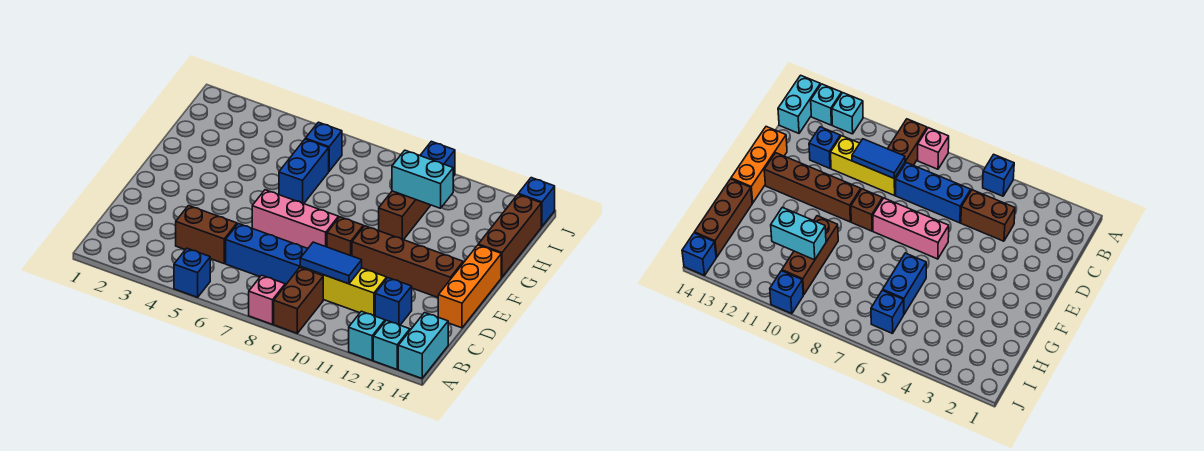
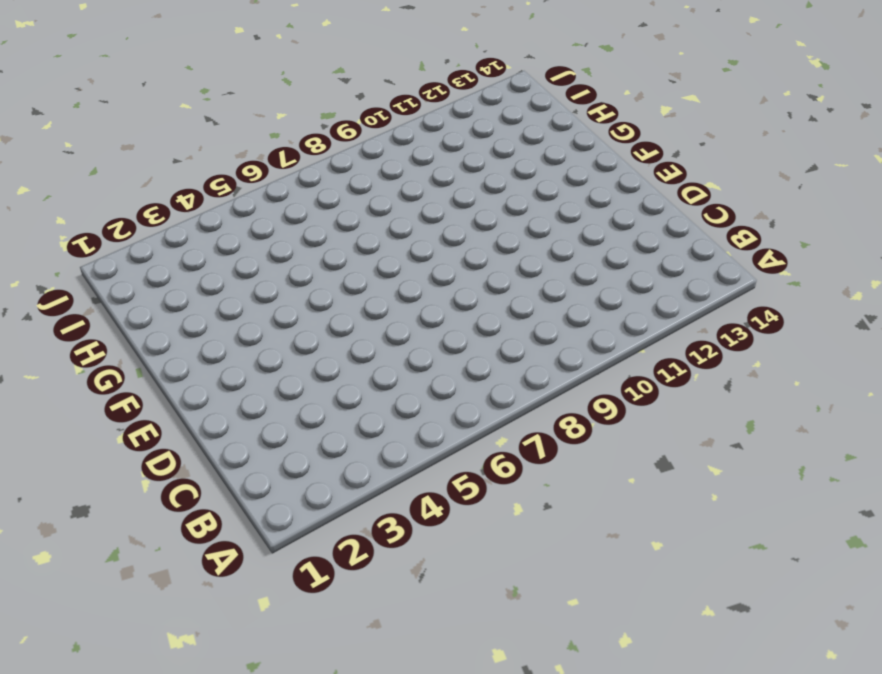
none -> blue 1x1 brick [174,248,210,297]
none -> pink 1x1 brick [249,275,285,324]
none -> brown 1x2 brick [274,268,323,333]

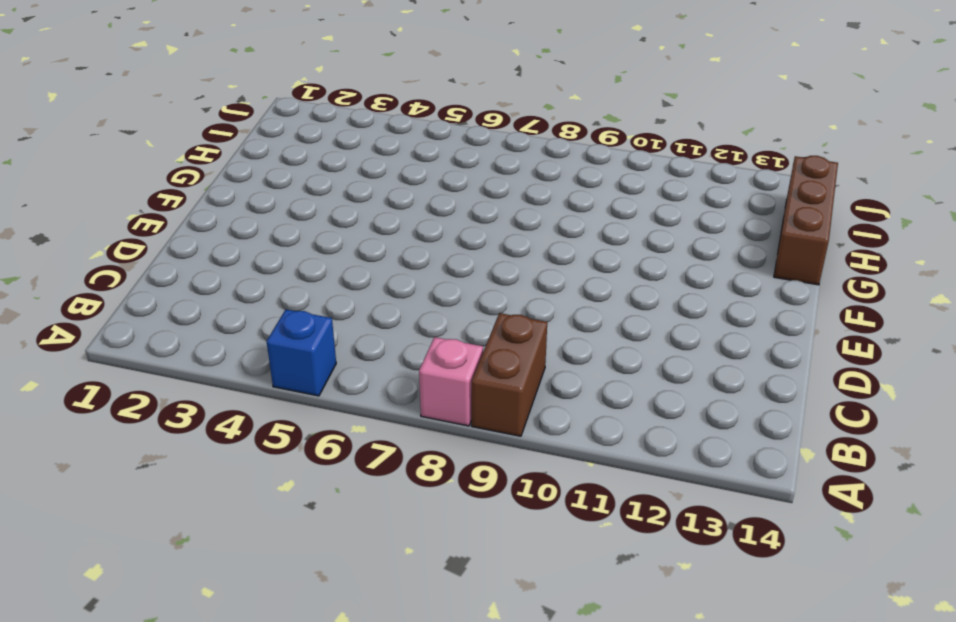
none -> cyan 1x1 brick [349,311,385,360]
none -> cyan 1x1 brick [373,320,410,369]
none -> cyan 1x2 brick [398,313,448,378]

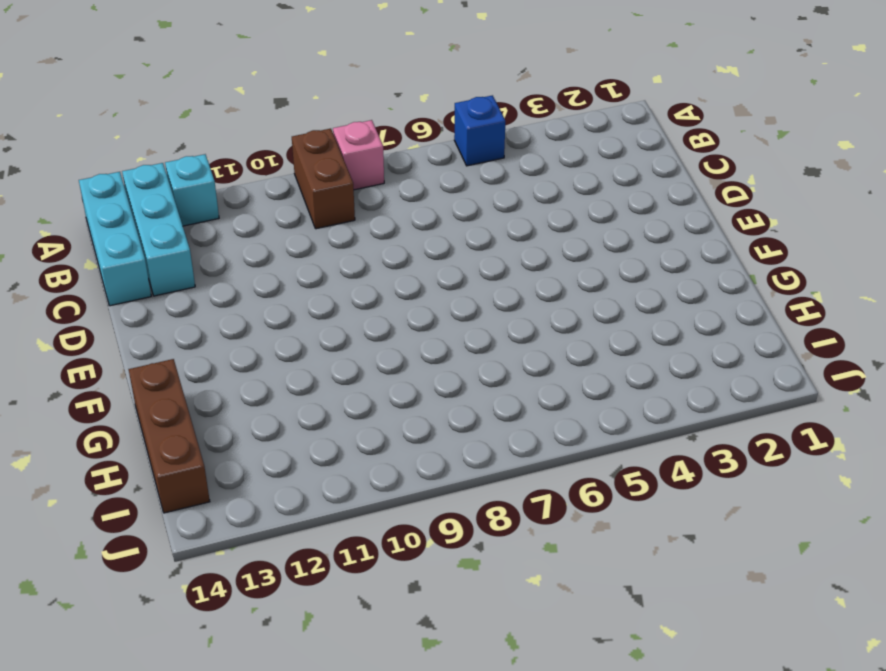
cyan 1x3 brick [122,163,195,296] -> cyan 1x1 brick [373,320,410,369]
cyan 1x3 brick [79,172,151,306] -> cyan 1x2 brick [398,313,448,378]
none -> brown 1x2 brick [176,206,237,263]
none -> blue 1x3 brick [226,224,308,285]
none -> yellow 1x3 brick [300,267,387,316]

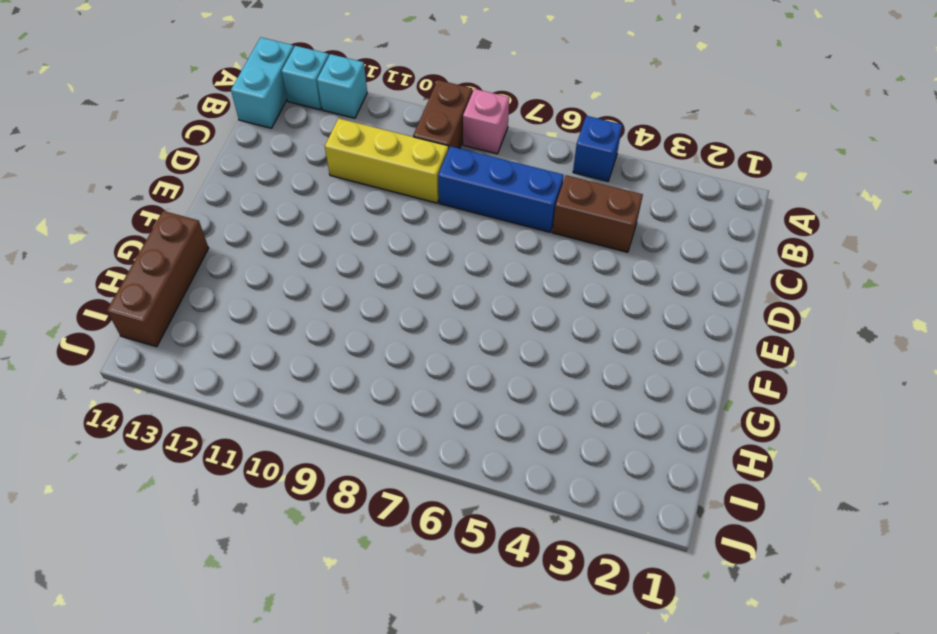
none -> blue 1x1 brick [375,278,412,325]
none -> orange 1x3 brick [438,245,501,328]
none -> pink 1x3 brick [252,190,339,248]

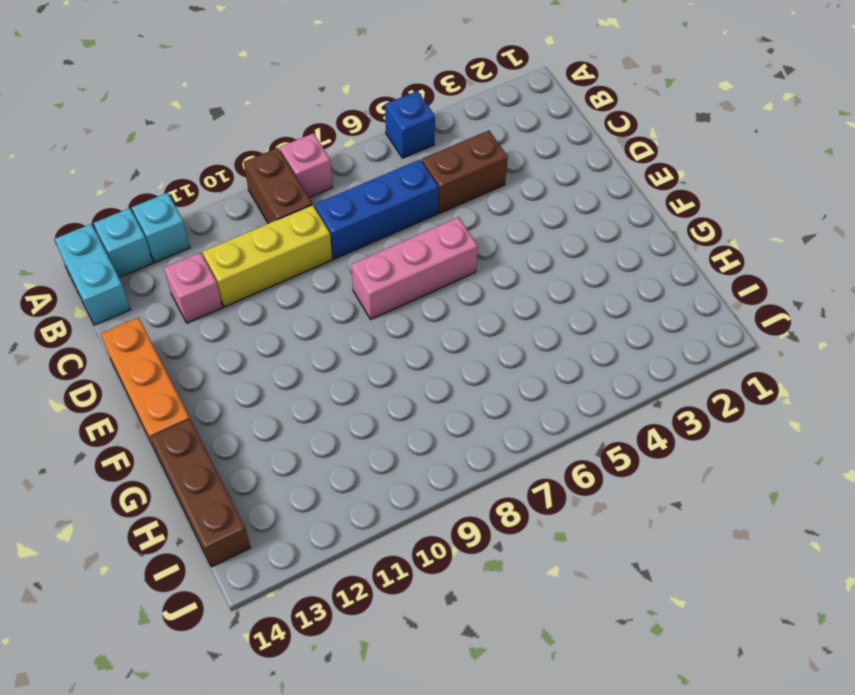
pink 1x1 brick [164,253,223,323] -> blue 1x1 brick [375,278,412,325]
none -> brown 1x1 brick [327,217,363,256]
none -> brown 1x4 brick [352,226,463,297]
none -> blue 1x2 brick [279,139,329,204]

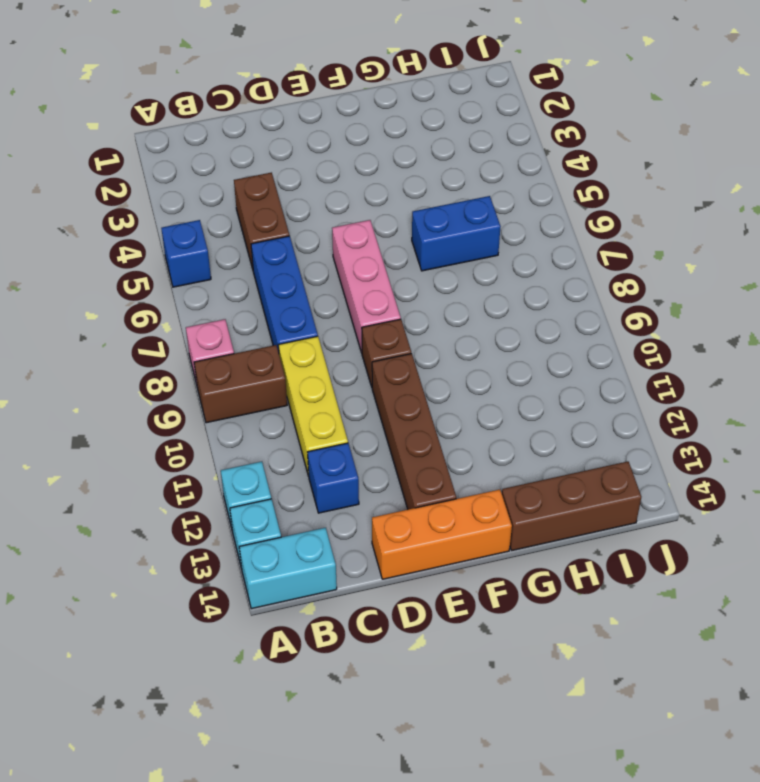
none -> brown 1x3 brick [379,191,431,240]
none -> blue 1x1 brick [305,122,342,171]
none -> blue 1x1 brick [420,141,455,176]

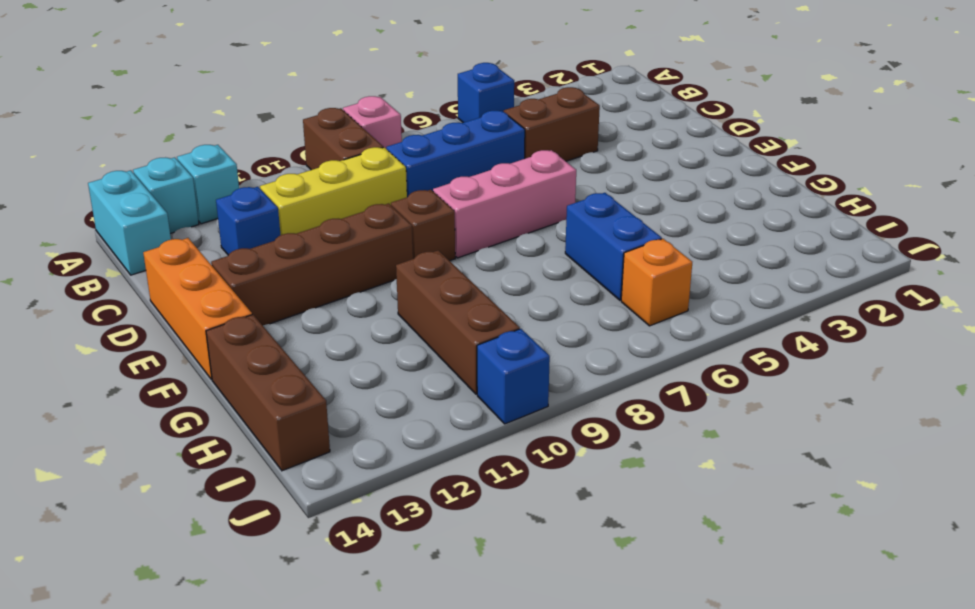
orange 1x1 brick [621,239,692,326] -> blue 1x1 brick [305,122,342,171]
none -> blue 1x1 brick [518,178,555,227]
none -> blue 1x2 tile [300,242,362,284]
none -> cyan 1x2 brick [392,150,453,208]

